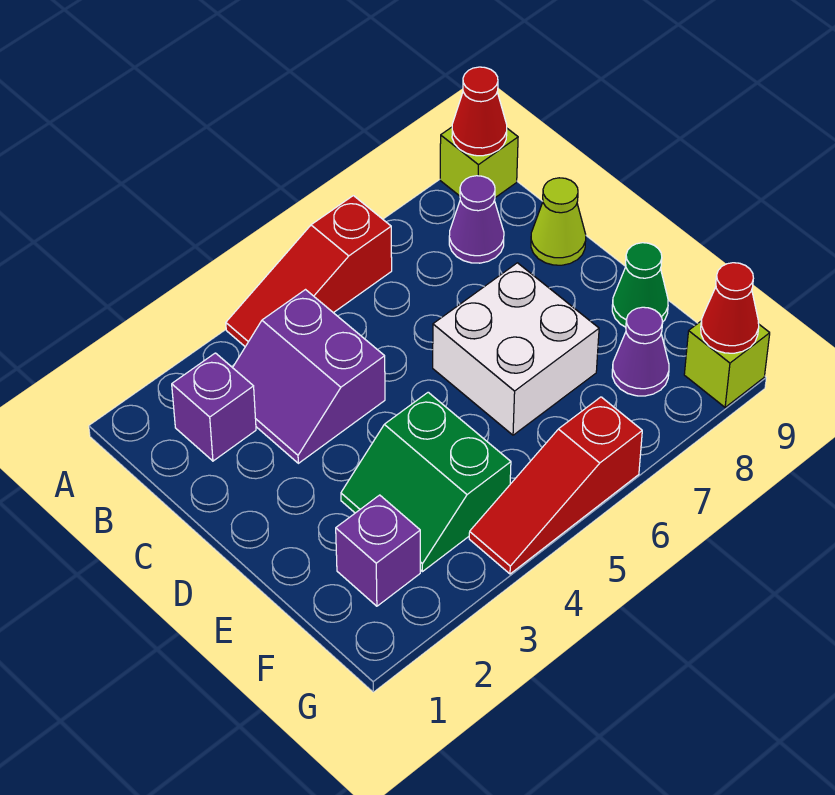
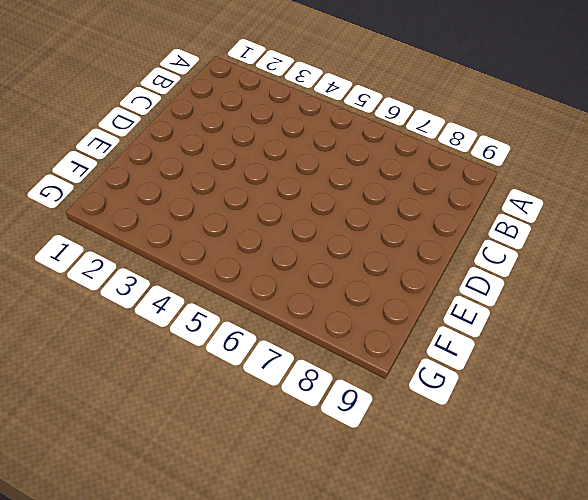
none -> red 1x3 slope [226,196,392,347]
none -> lime 1x1 brick [440,127,518,198]
none -> purple 1x1 brick [172,353,256,461]

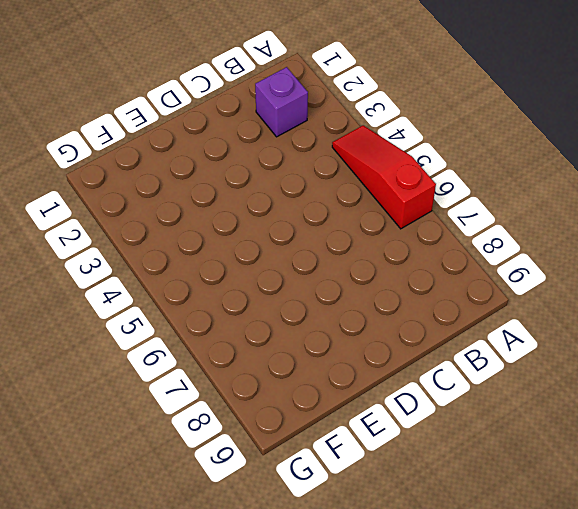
none -> lime 1x1 brick [440,127,518,198]
none -> purple 2x2 slope [233,290,385,463]
none -> purple 1x1 cone [449,176,504,263]

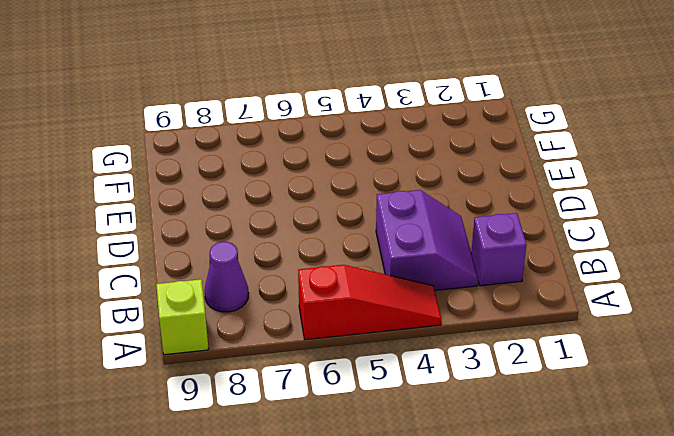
none -> lime 1x1 cone [531,178,586,265]
none -> white 2x2 brick [433,263,599,435]
none -> green 2x2 slope [341,392,511,572]

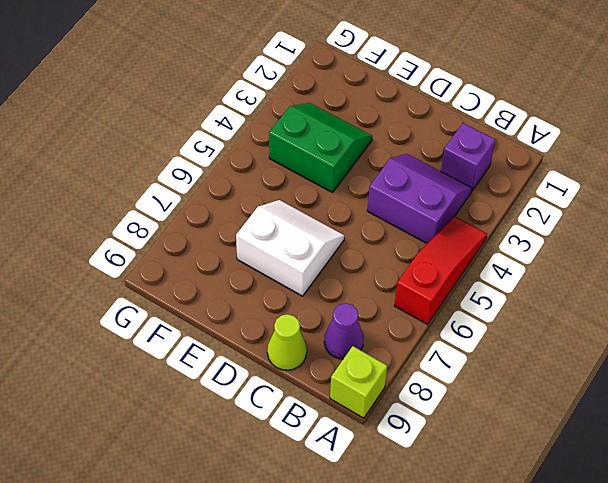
white 2x2 slope [236,200,344,296] -> white 2x2 brick [433,263,599,435]
none -> green 1x1 cone [612,243,668,327]
none -> purple 1x1 brick [336,495,420,606]
none -> purple 1x1 cone [612,307,669,396]

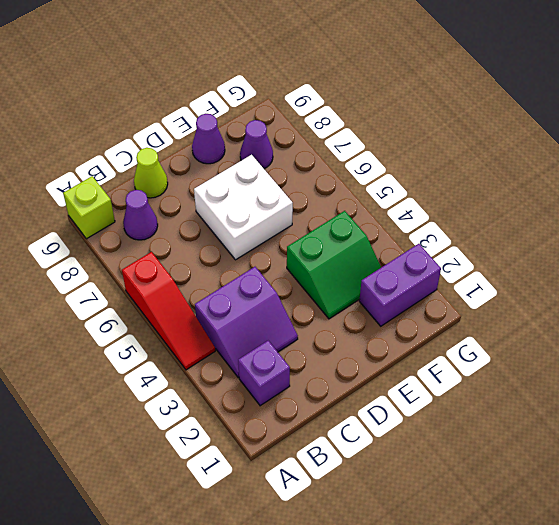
purple 1x1 cone [192,114,225,164] -> green 1x1 cone [612,243,668,327]
purple 1x2 brick [359,244,441,326] -> purple 1x1 brick [336,495,420,606]
none -> red 1x3 slope [469,397,642,574]
none -> lime 1x1 brick [684,322,770,407]
none -> red 1x1 cone [452,67,507,156]

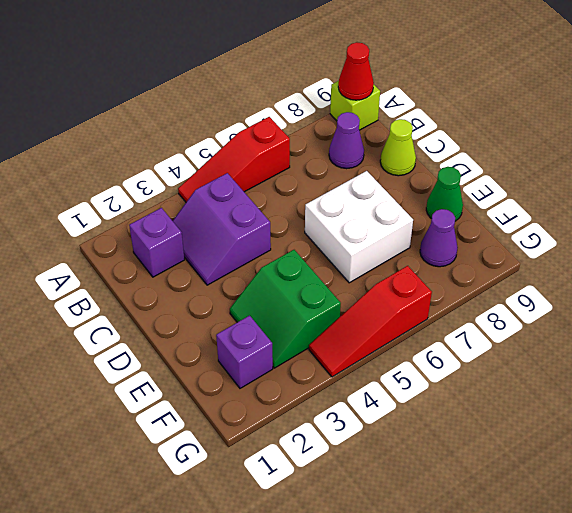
none -> lime 1x1 brick [684,322,770,407]
none -> red 1x1 cone [701,263,759,353]

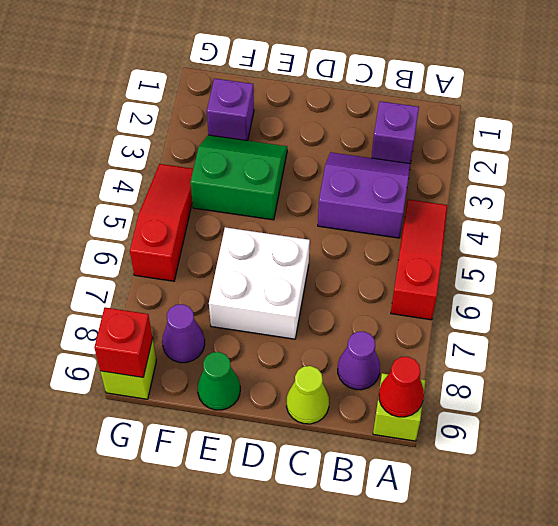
red 1x1 brick [94,307,153,377] -> red 1x1 cone [701,263,759,353]

